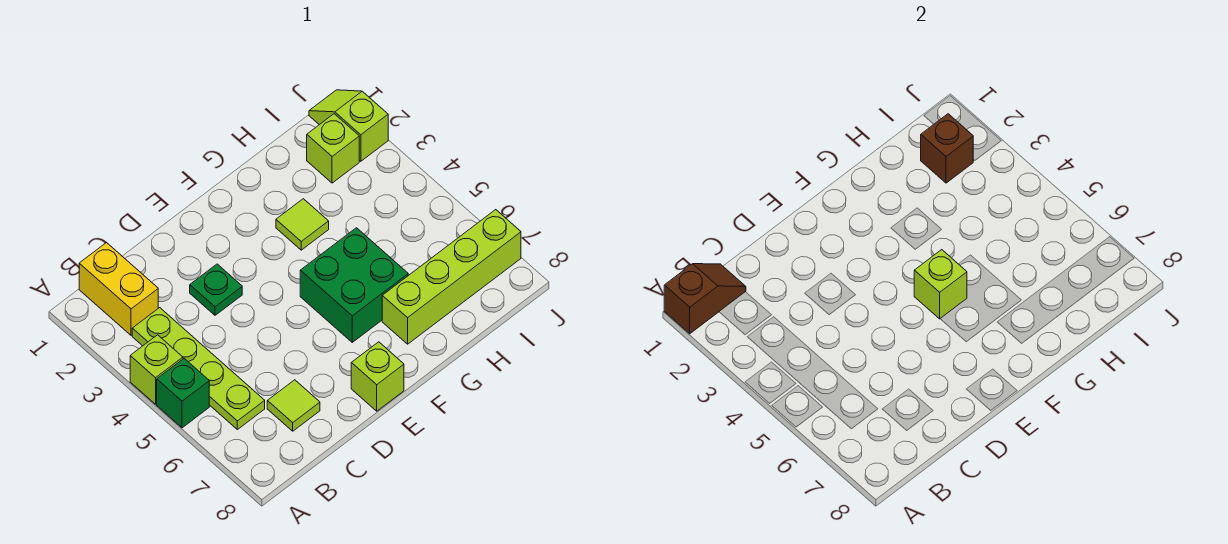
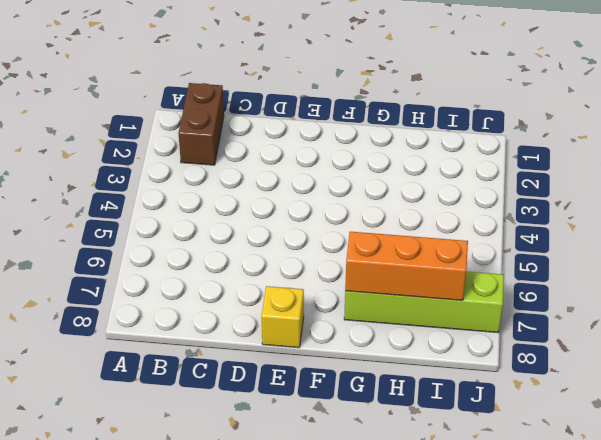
brown 1x2 brick [178,83,224,165] -> yellow 1x2 brick [79,243,158,335]
yellow 1x1 brick [262,286,304,348] -> lime 1x1 brick [351,342,404,411]
orange 1x3 brick [345,232,468,300] -> none
none -> lime 1x1 brick [130,335,183,404]
none -> green 1x1 brick [157,359,209,428]
none -> lime 1x4 plate [132,308,265,429]

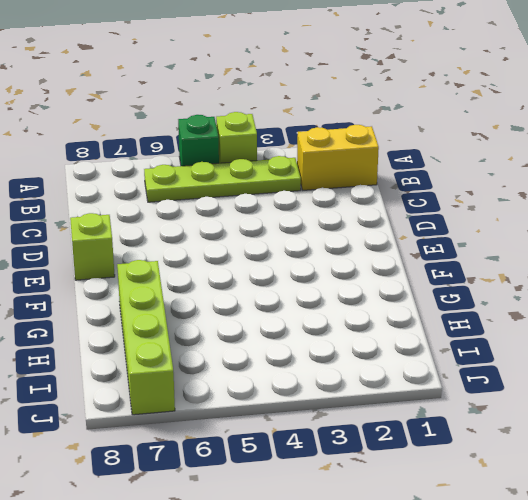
none -> lime 1x1 tile [267,380,320,431]
none -> green 1x1 plate [190,264,242,315]
none -> green 2x2 brick [300,228,408,342]

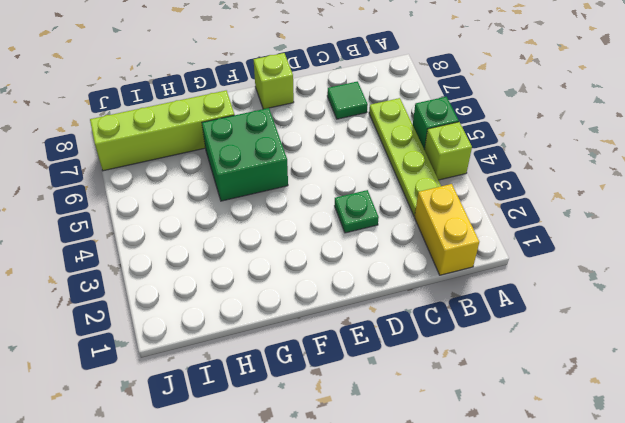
green 1x1 tile [327,81,368,119] -> lime 1x1 tile [267,380,320,431]
none -> lime 1x1 tile [276,199,329,250]
none -> lime 1x1 brick [307,114,359,183]
none -> lime 1x2 slope [309,90,388,161]

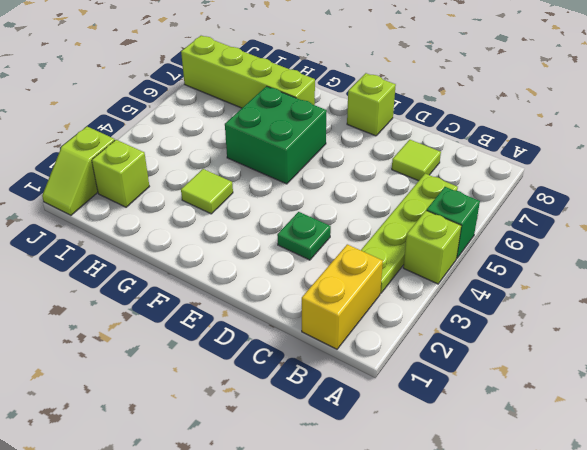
none -> brown 1x2 slope [664,264,746,334]
none -> lime 1x1 brick [914,250,967,319]
none -> brown 1x1 brick [921,114,973,183]

